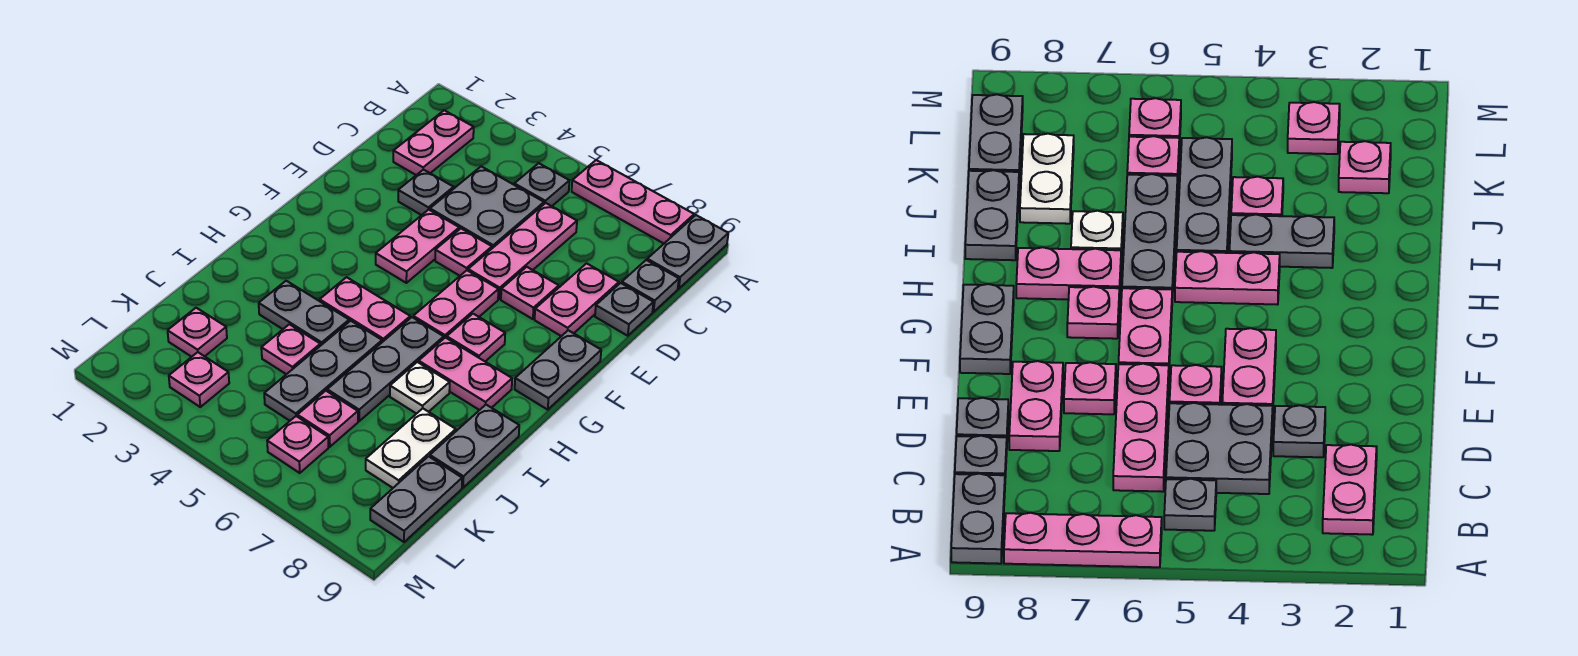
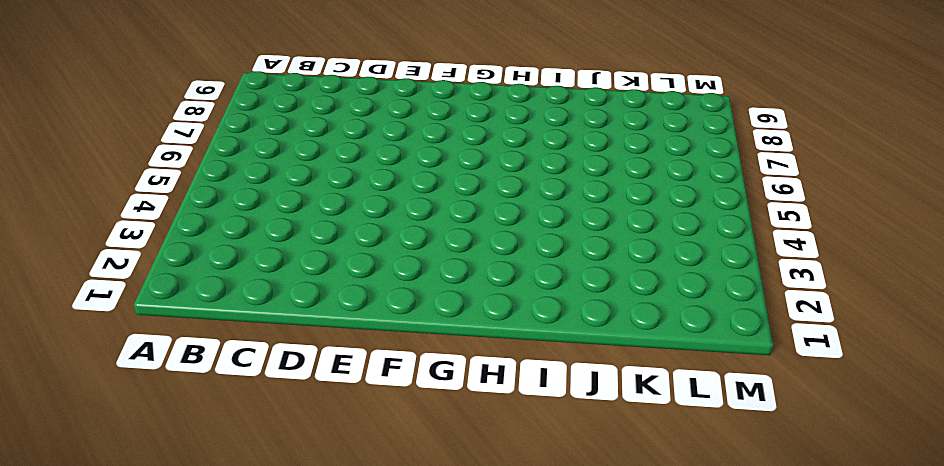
none -> pink 1x3 plate [572,160,694,243]
none -> grey 1x2 plate [647,215,728,289]
none -> pink 1x2 plate [393,110,474,175]
none -> grey 1x1 plate [514,163,569,206]

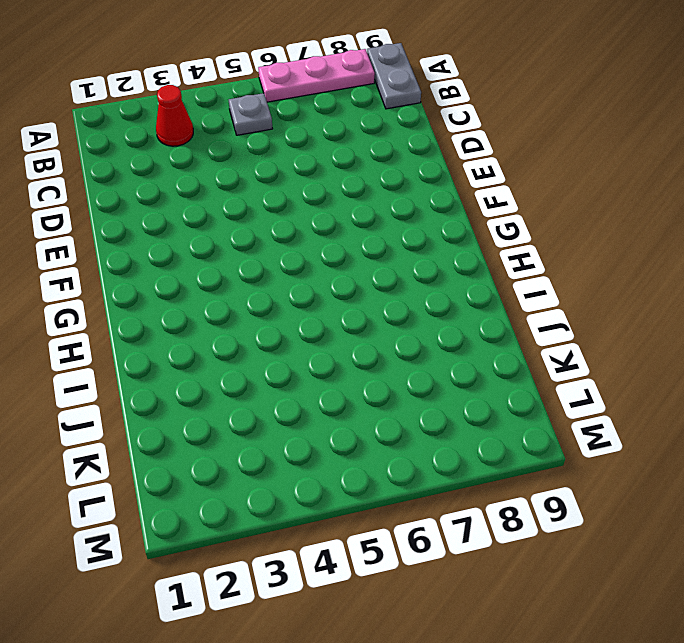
red 1x1 cone [156,85,193,146] -> none
none -> pink 1x2 plate [393,110,474,175]
none -> grey 2x2 plate [430,166,544,248]
none -> pink 1x3 plate [468,203,577,299]
none -> grey 1x1 plate [622,260,679,312]

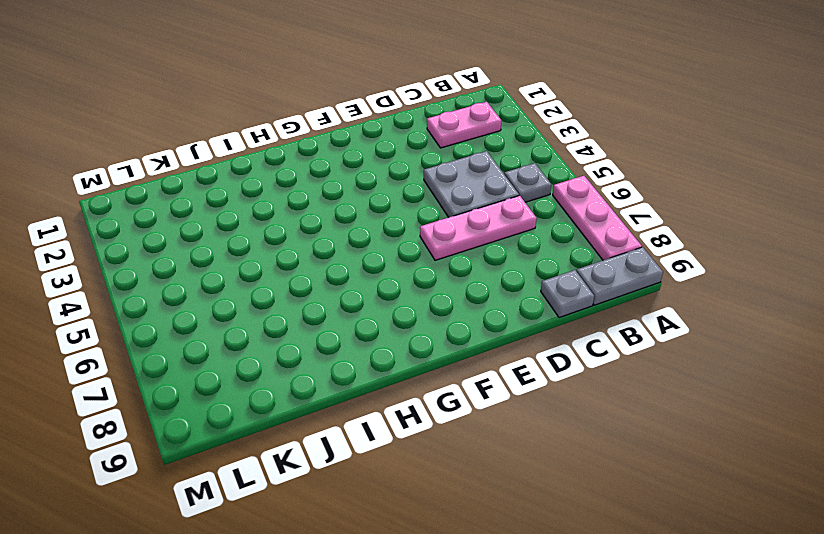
none -> grey 1x1 plate [398,169,454,215]
none -> pink 1x2 plate [535,263,619,336]
none -> grey 1x1 plate [595,283,653,336]
none -> pink 1x2 plate [376,210,459,283]

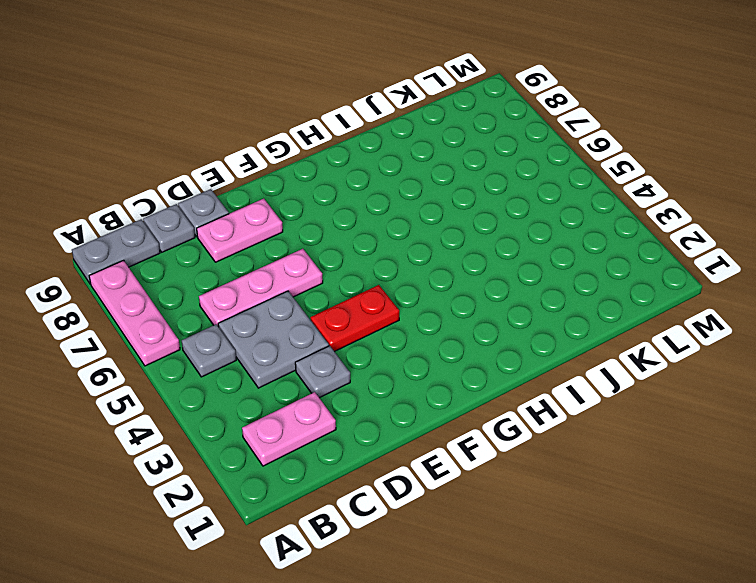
red 1x2 plate [311,285,399,352] -> pink 1x2 plate [376,210,459,283]
none -> pink 1x1 plate [435,229,492,276]
none -> pink 1x1 plate [501,267,559,319]
none -> pink 1x2 plate [413,270,498,338]
none -> grey 1x2 plate [515,330,601,410]

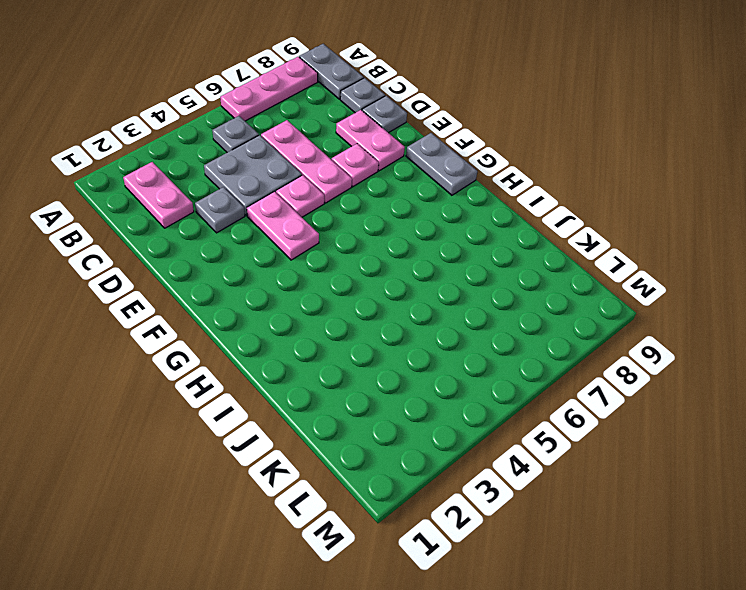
none -> pink 1x2 plate [413,270,498,338]
none -> pink 1x1 plate [447,314,505,361]
none -> pink 1x2 plate [320,277,410,342]
none -> grey 1x3 plate [327,317,444,421]

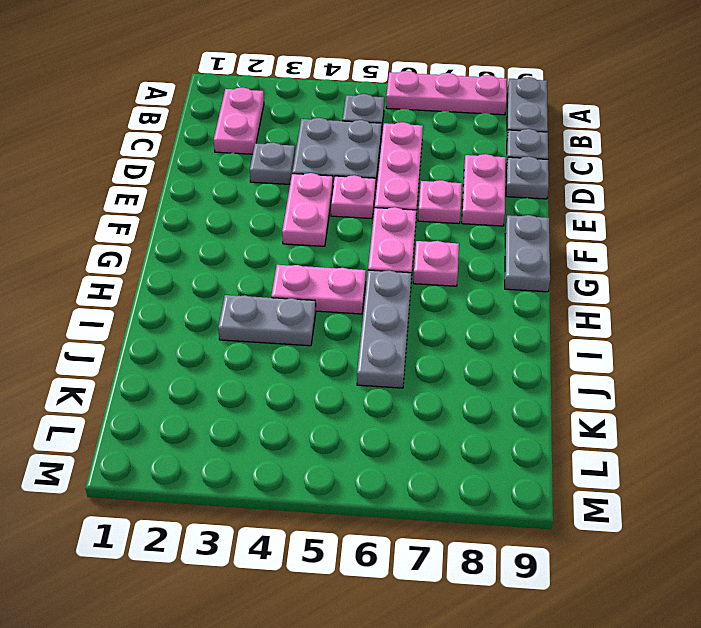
none -> pink 1x2 plate [419,338,512,410]
none -> grey 1x3 plate [264,321,382,421]
none -> white 1x1 plate [390,362,450,414]
none -> grey 1x2 plate [430,405,519,488]

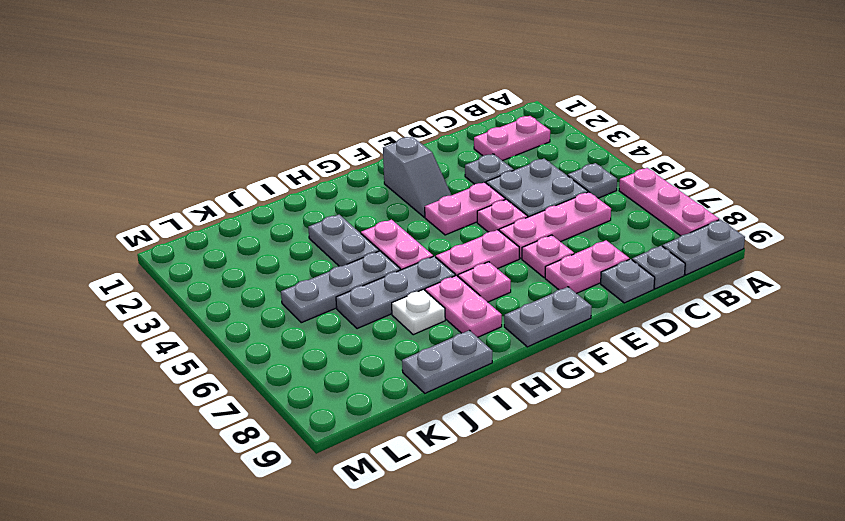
grey 1x2 slope [383,137,451,217] -> none
none -> pink 1x1 plate [261,324,320,374]
none -> white 1x2 plate [366,408,456,488]
none -> pink 1x1 plate [168,308,227,357]
none -> pink 1x1 plate [297,391,358,447]

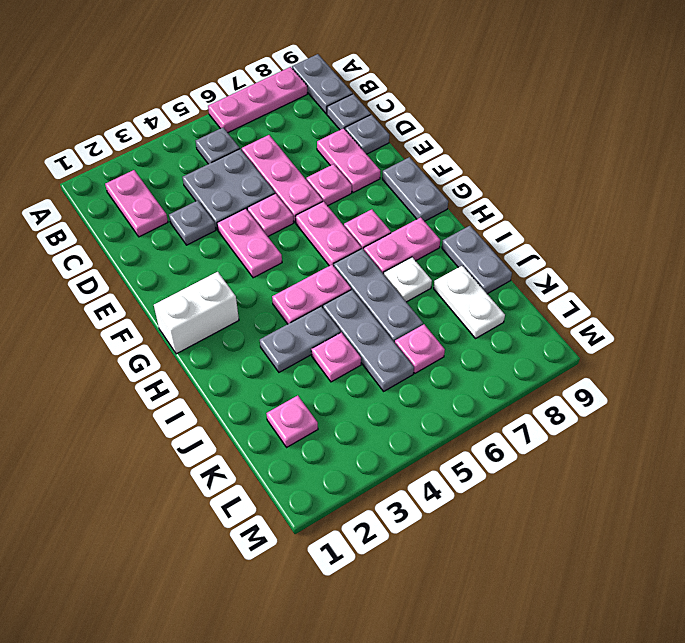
white 1x2 brick [154,272,239,354] -> none
none -> grey 1x2 plate [370,456,462,542]
none -> pink 1x1 plate [169,352,229,407]
none -> pink 1x1 plate [267,416,328,473]

